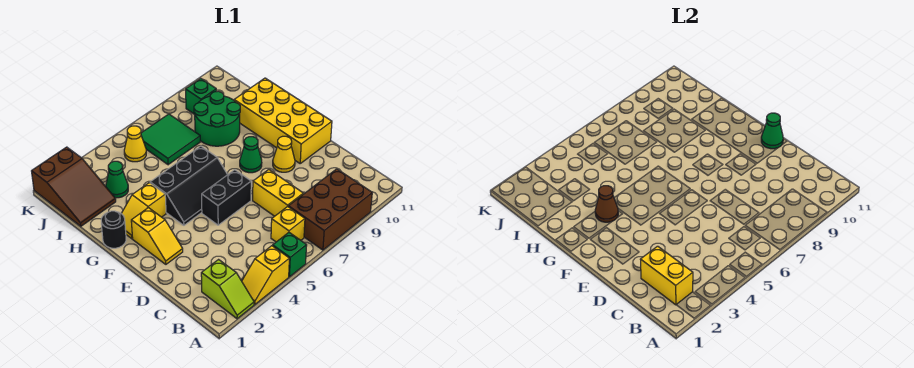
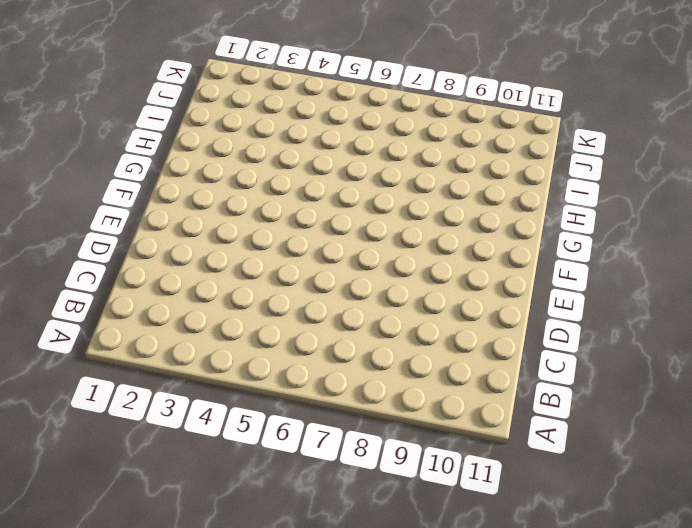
none -> lime 1x2 slope [201,260,254,319]
none -> yellow 1x2 slope [242,246,289,304]
none -> green 1x1 brick [273,233,307,277]

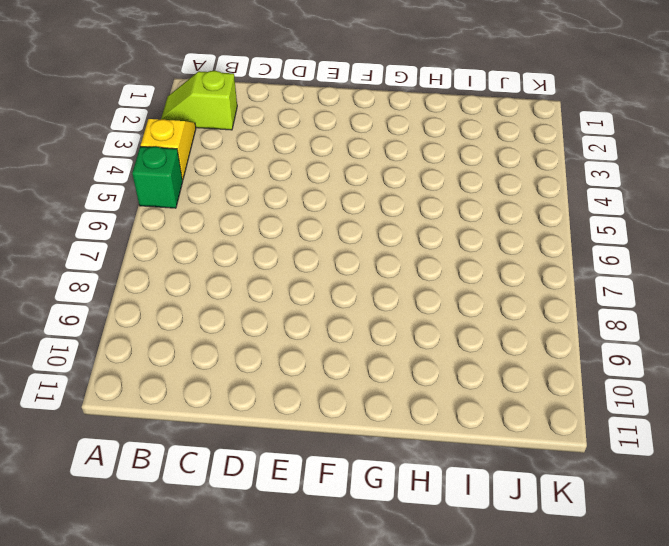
none -> brown 2x3 brick [288,169,372,250]
none -> yellow 1x1 brick [271,207,305,242]
none -> yellow 1x2 brick [253,170,303,216]

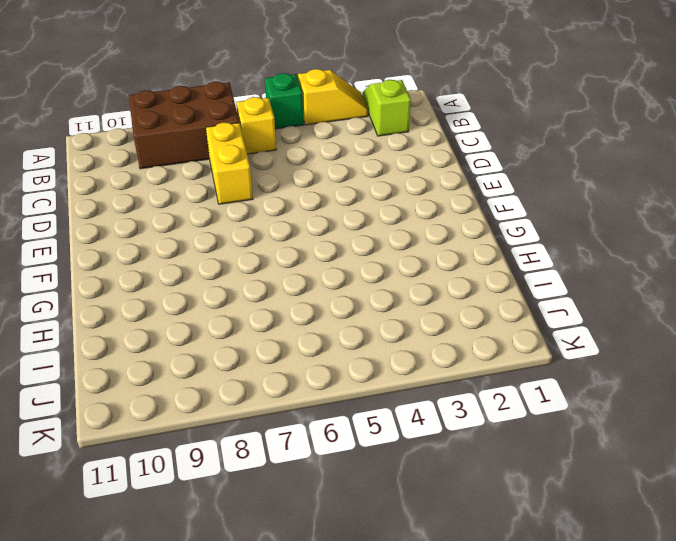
none -> yellow 1x2 slope [131,208,183,264]
none -> black 1x2 brick [202,170,251,225]
none -> yellow 1x1 cone [273,136,295,172]

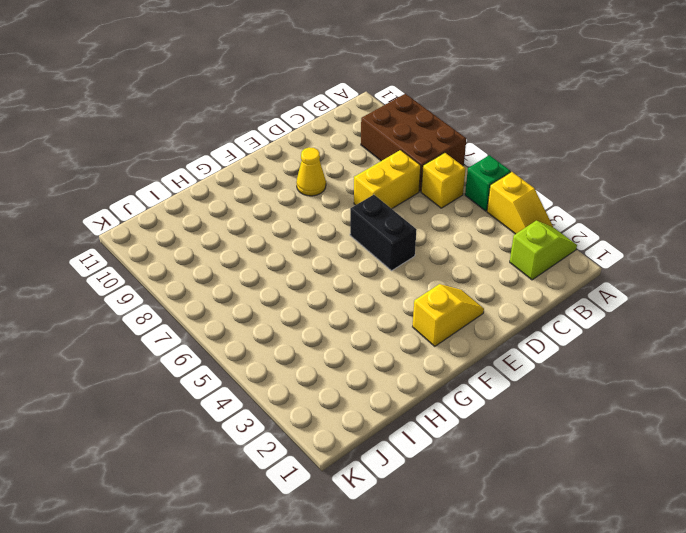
none -> yellow 2x4 brick [234,78,332,163]
none -> black 2x3 slope [150,146,228,225]
none -> green 1x1 cone [240,137,262,173]

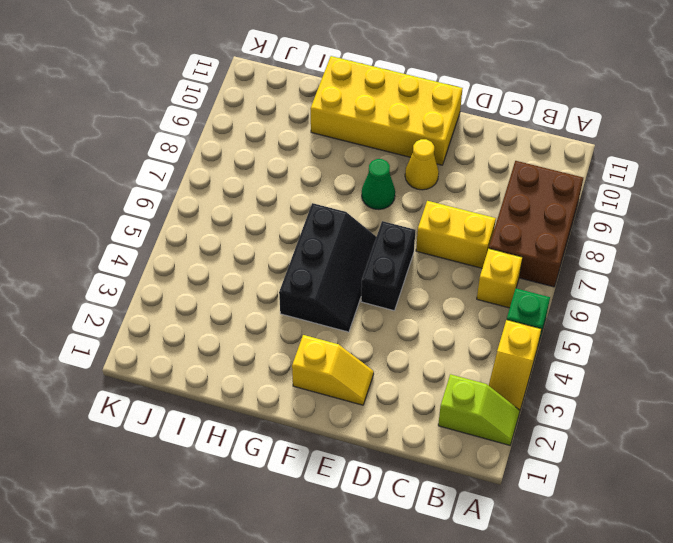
none -> black 1x1 round brick [101,211,126,248]
none -> yellow 1x2 slope [121,183,166,239]
none -> green 2x2 round brick [194,91,240,146]

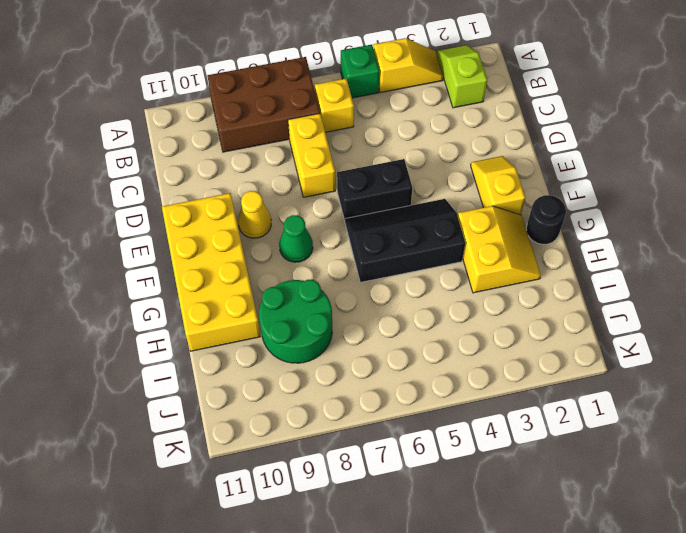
yellow 2x2 slope [458,206,541,293] -> yellow 1x2 slope [121,183,166,239]
none -> brown 2x3 slope [32,147,116,226]
none -> green 1x1 cone [106,161,128,198]
none -> green 2x2 tile [141,114,200,165]

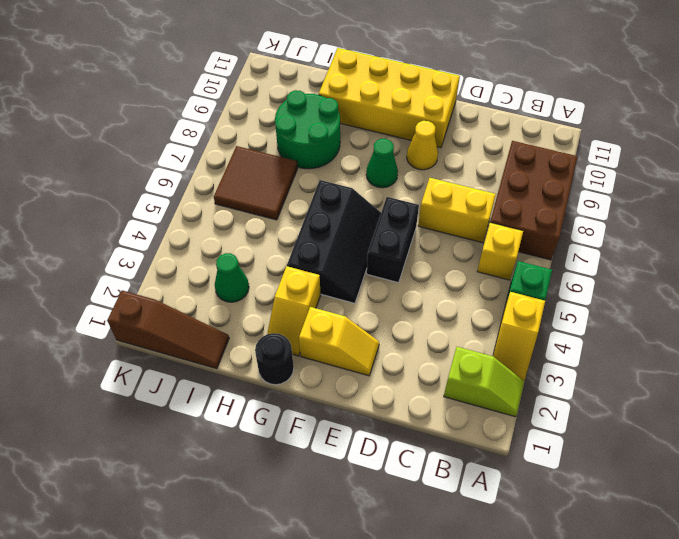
brown 1x3 slope [107,290,229,369] -> brown 2x3 slope [32,147,116,226]
brown 2x2 tile [214,146,298,220] -> green 2x2 tile [141,114,200,165]
none -> yellow 1x1 cone [124,126,146,162]
none -> green 1x1 brick [186,79,216,114]
none -> yellow 1x2 brick [640,246,693,305]

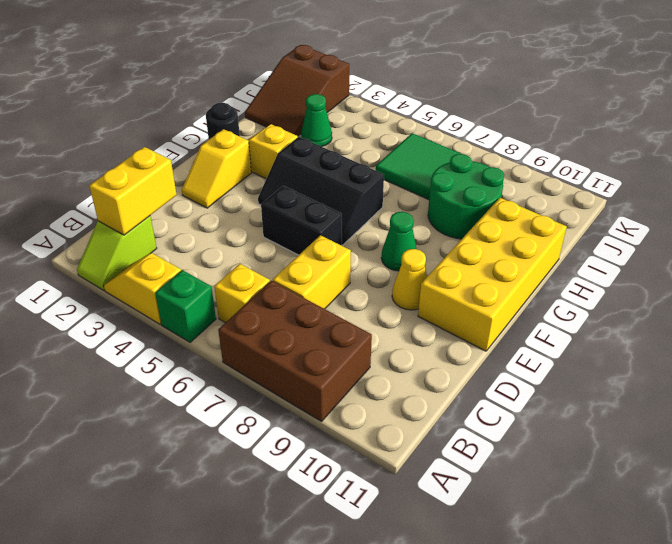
none -> yellow 1x1 cone [124,126,146,162]
none -> green 1x1 brick [186,79,216,114]
none -> green 1x1 cone [761,113,783,149]

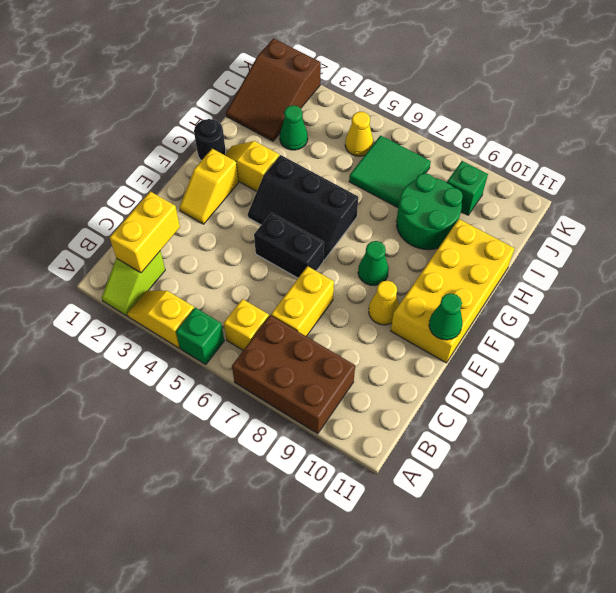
none -> brown 1x1 cone [595,186,618,222]

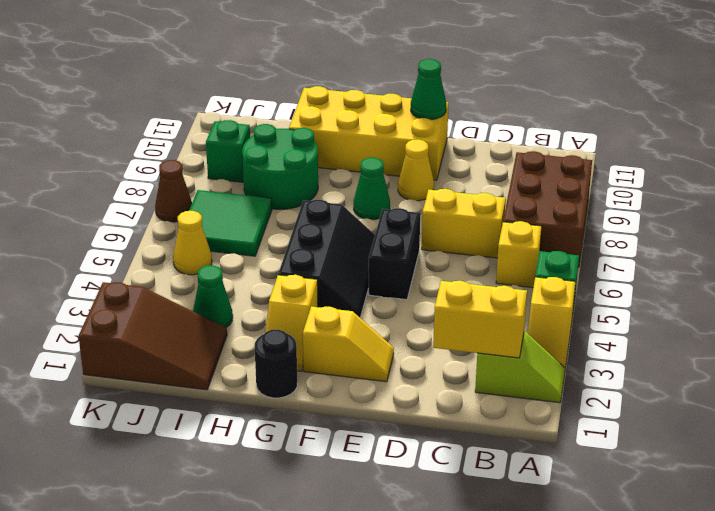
brown 1x1 cone [155,160,192,222] -> brown 1x1 cone moved to [595,186,618,222]

